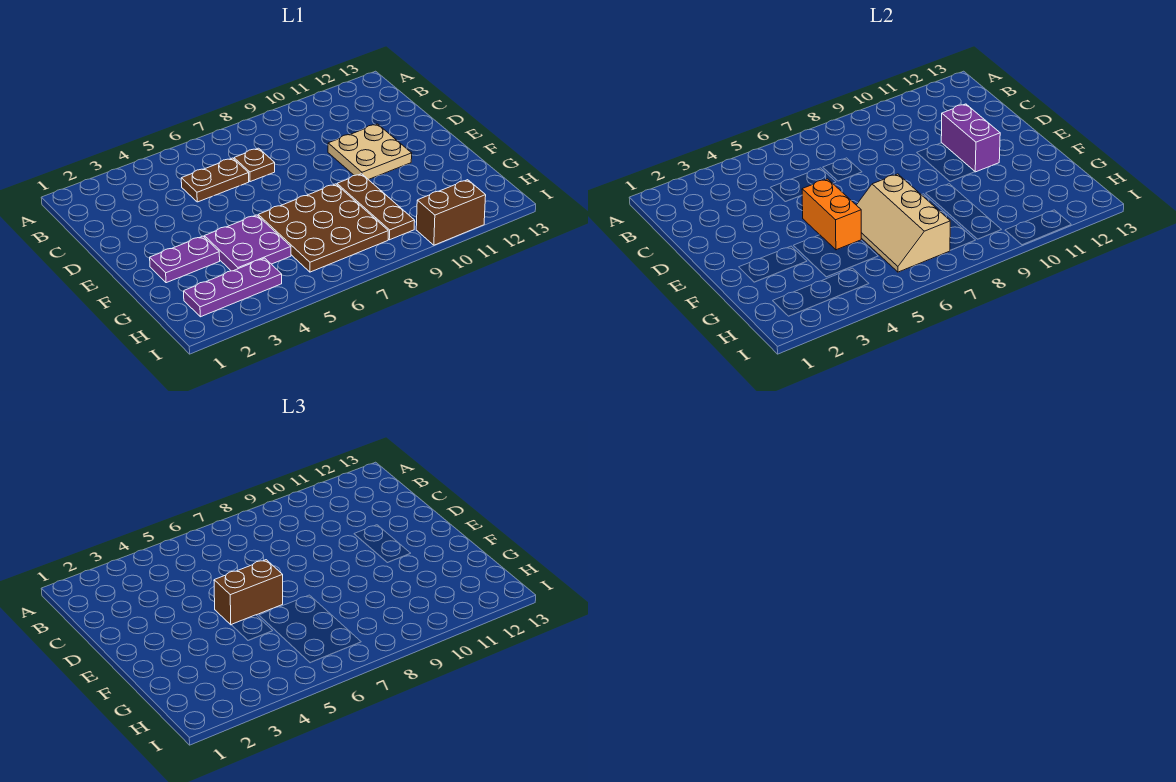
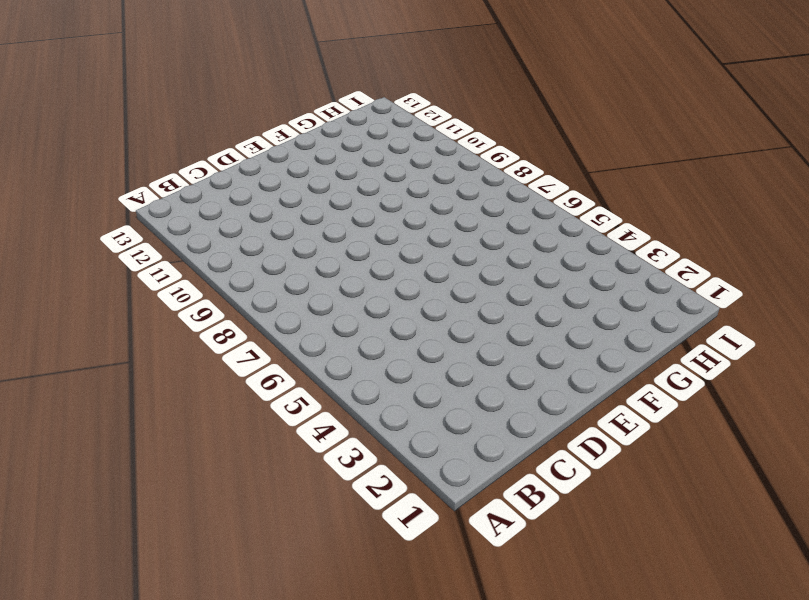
none -> brown 1x2 plate [181,158,249,202]
none -> brown 1x1 plate [234,148,275,182]
none -> tan 2x2 plate [328,124,412,180]

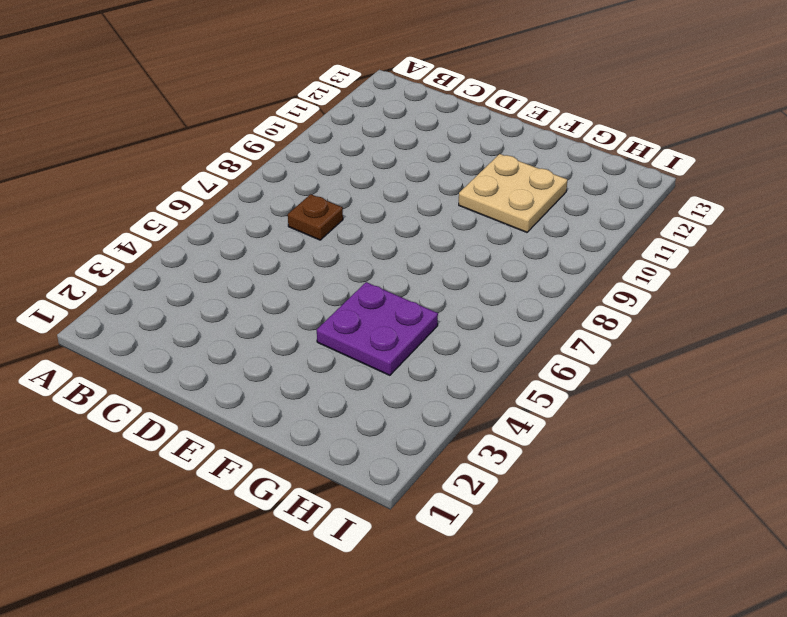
tan 2x2 plate [459,154,567,232] -> tan 2x2 plate moved to [328,124,412,180]
none -> brown 1x2 plate [181,158,249,202]
none -> purple 1x2 plate [150,236,220,283]
none -> brown 3x3 plate [258,184,388,272]

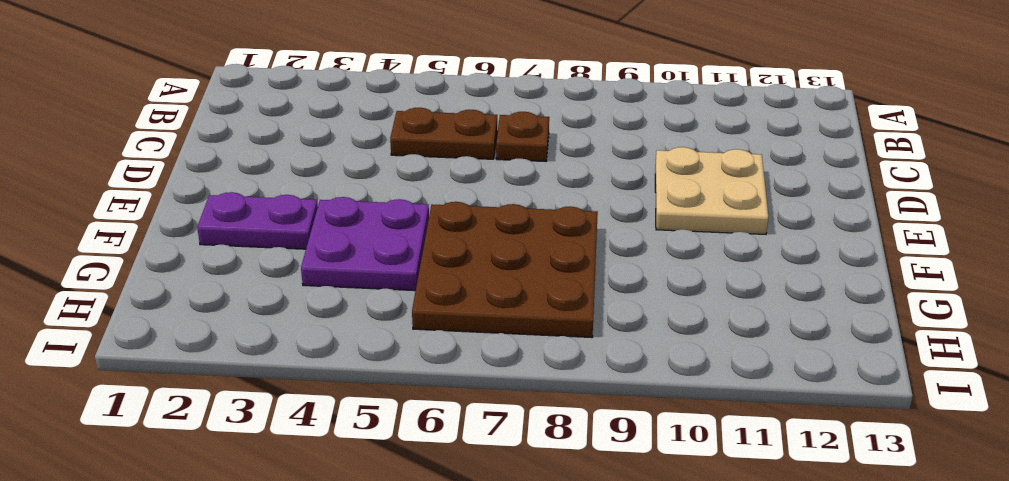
none -> brown 1x3 plate [337,174,415,240]
none -> purple 1x3 plate [184,258,282,317]
none -> brown 1x2 brick [416,180,486,245]

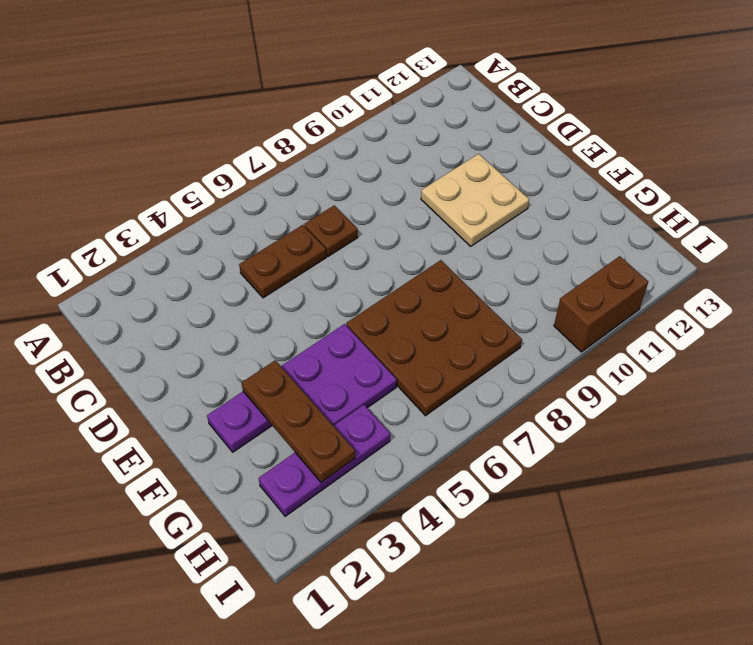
brown 1x3 plate [242,360,355,482] -> brown 1x3 plate moved to [337,174,415,240]
none -> purple 1x2 brick [941,104,1000,172]
none -> orange 1x2 brick [802,179,861,250]
none -> tan 2x3 slope [857,174,950,272]

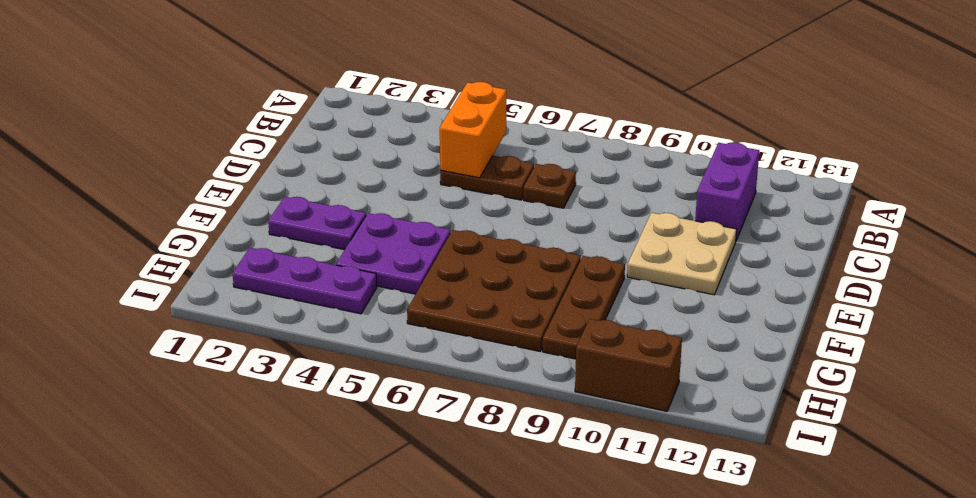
orange 1x2 brick [440,82,506,178] -> orange 1x2 brick moved to [802,179,861,250]
purple 1x2 brick [695,143,759,240] -> purple 1x2 brick moved to [941,104,1000,172]
none -> tan 2x3 slope [857,174,950,272]
none -> brown 1x2 brick [214,560,283,625]

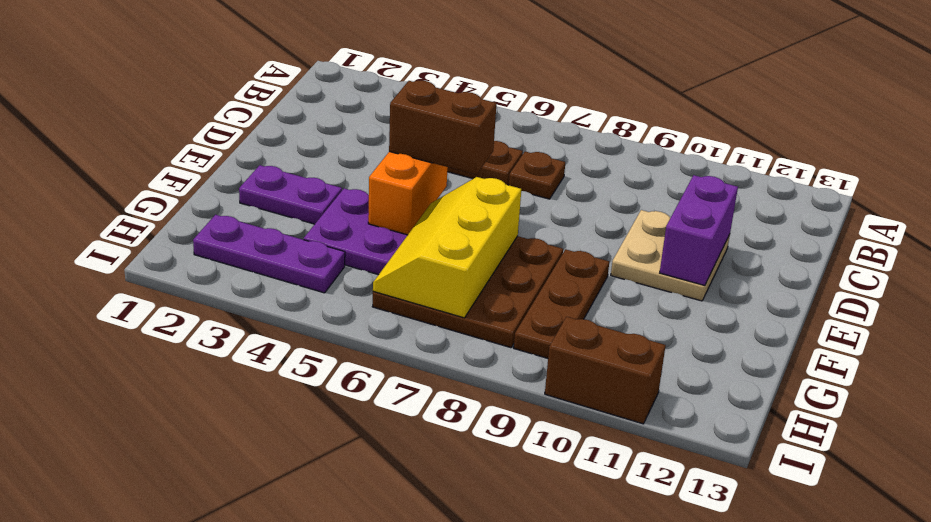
yellow 2x3 slope [373,177,521,318] -> tan 2x3 slope [857,174,950,272]

